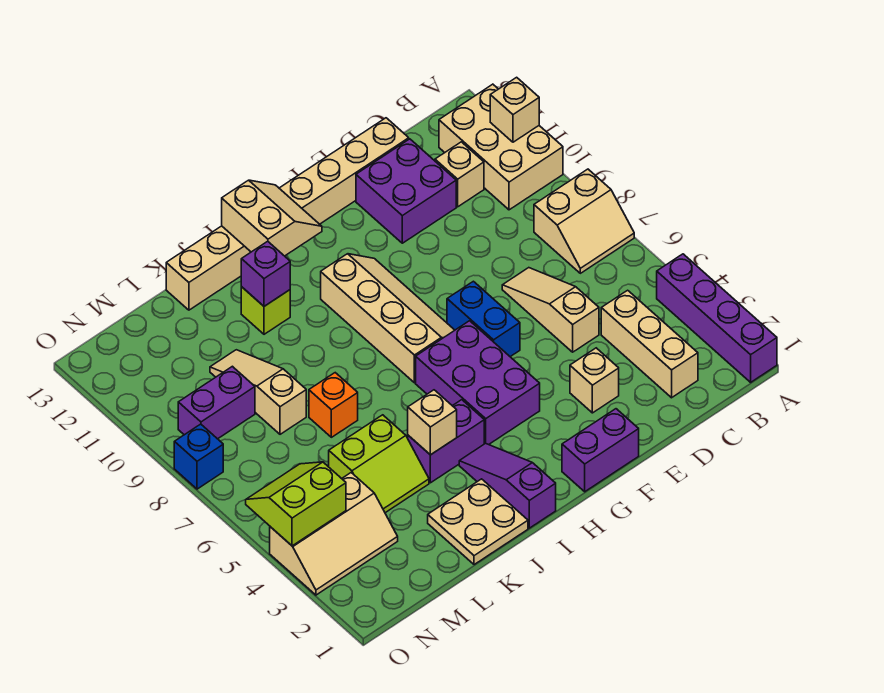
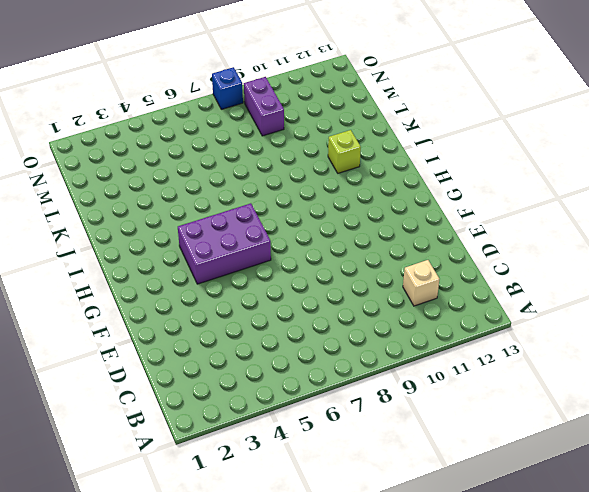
none -> purple 1x4 brick [657,254,777,382]
none -> tan 2x2 slope [534,169,634,273]
none -> tan 2x3 brick [439,84,563,210]

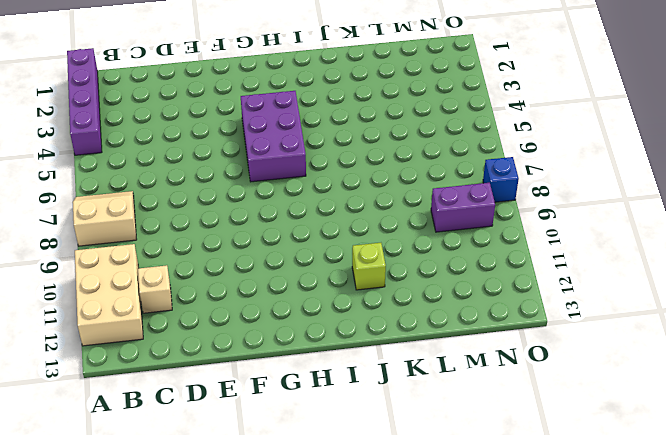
none -> tan 1x3 brick [601,290,698,398]
none -> tan 1x3 slope [502,268,599,352]
none -> purple 2x2 brick [356,139,456,243]

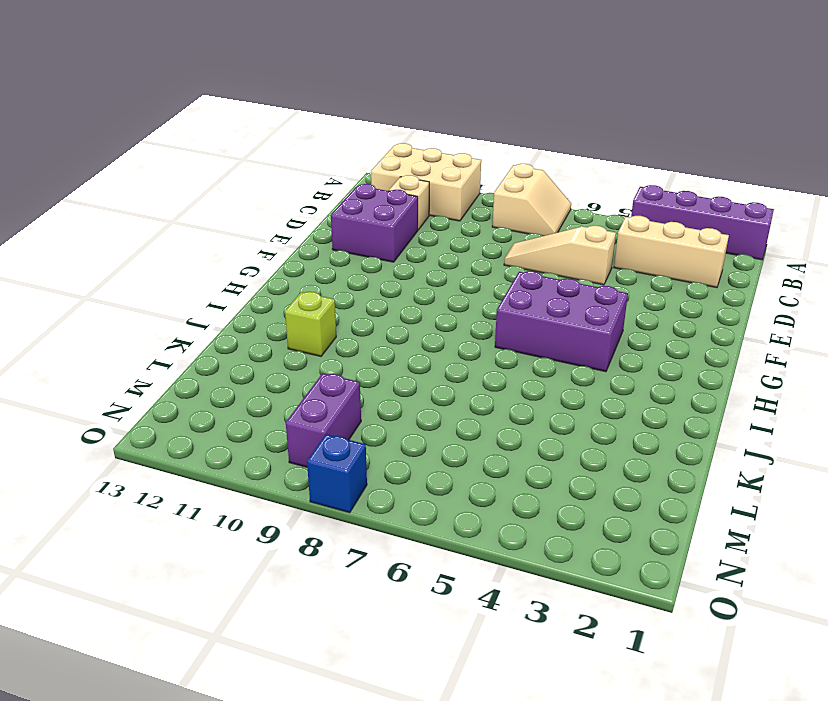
none -> tan 1x8 brick [166,118,409,310]
none -> tan 1x1 brick [570,348,619,413]
none -> purple 1x2 brick [562,409,639,492]

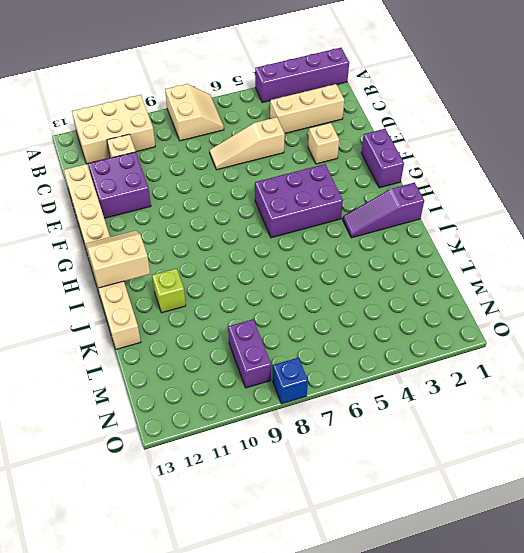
none -> blue 1x2 brick [447,281,520,357]
none -> tan 2x4 slope [321,254,455,383]
none -> purple 1x2 brick [408,400,484,483]

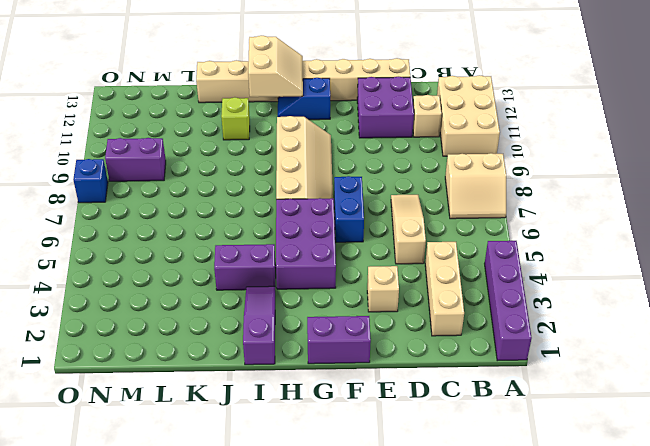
blue 1x2 slope [278,78,330,120] -> none
none -> tan 2x2 plate [428,479,528,565]
none -> lime 2x2 slope [329,415,429,513]
none -> orange 1x1 brick [309,373,358,437]

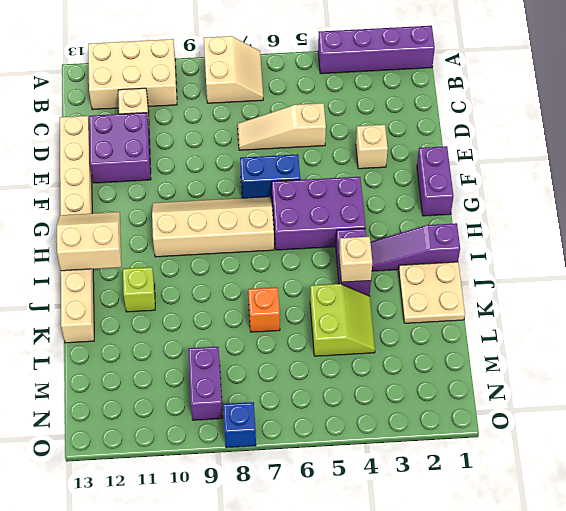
none -> tan 1x3 brick [601,290,698,398]
none -> tan 1x3 slope [210,350,306,434]
none -> tan 2x3 slope [270,473,398,595]

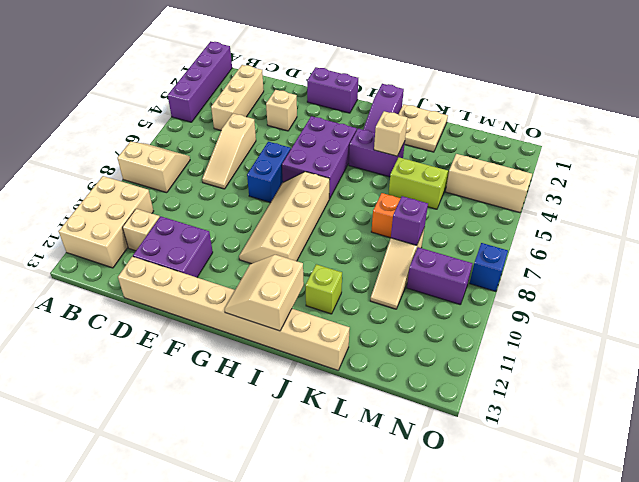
purple 1x1 brick [391,196,428,245] -> purple 1x1 brick moved to [241,241,290,306]
none -> tan 1x1 brick [490,77,539,142]
none -> lime 2x2 slope [246,462,346,546]

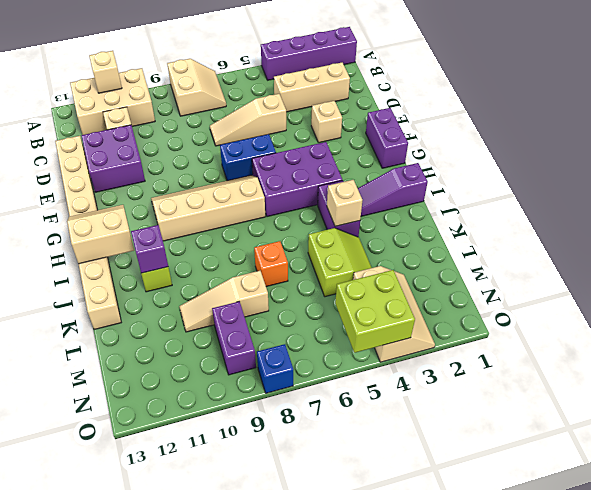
lime 2x2 brick [335,270,415,353] -> lime 2x2 slope [246,462,346,546]
none -> tan 2x2 plate [428,479,528,565]

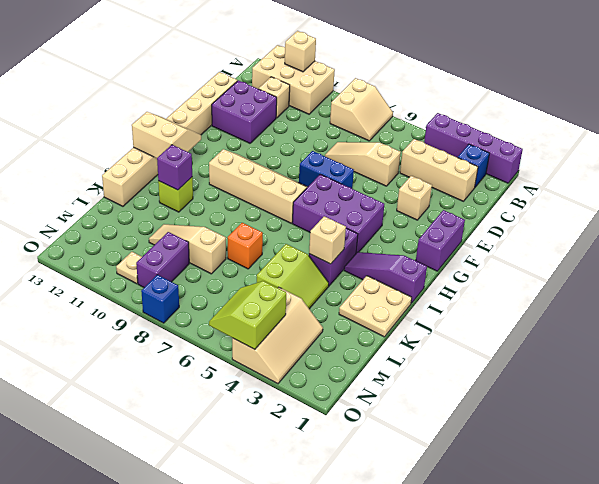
blue 1x1 brick [458,144,489,187] -> none
tan 1x1 plate [116,252,142,284] -> none

